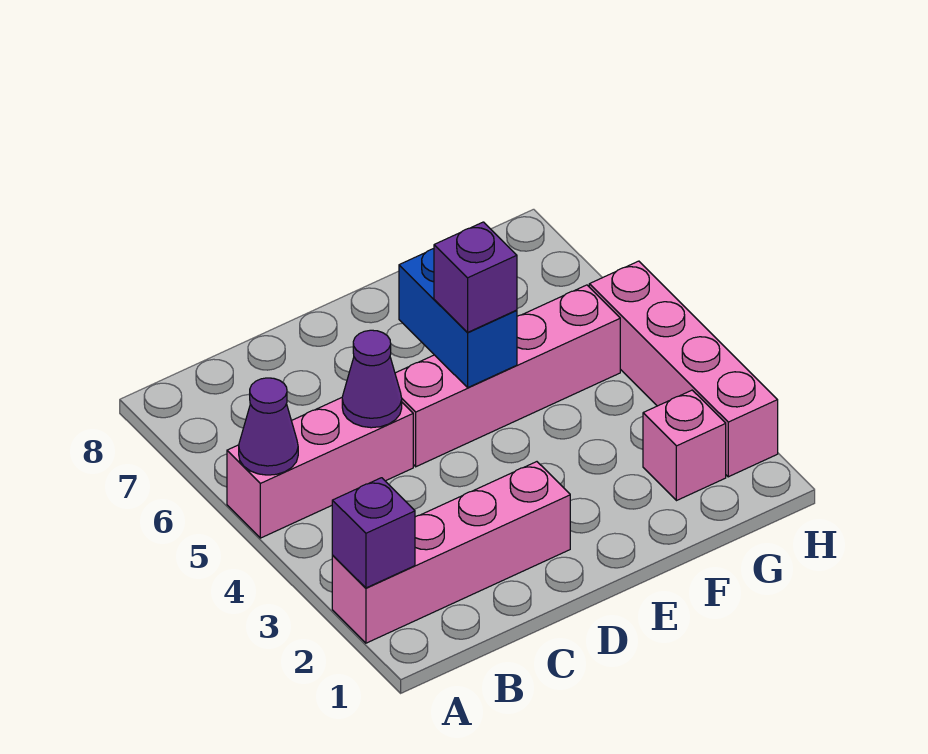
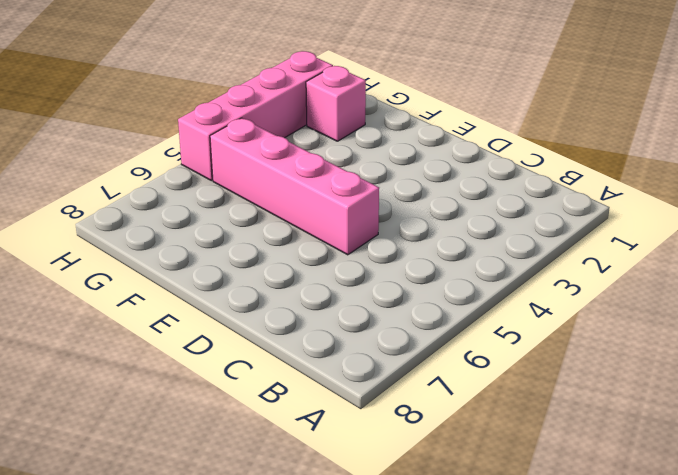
none -> pink 1x4 brick [332,462,570,643]
none -> pink 1x3 brick [227,398,413,538]

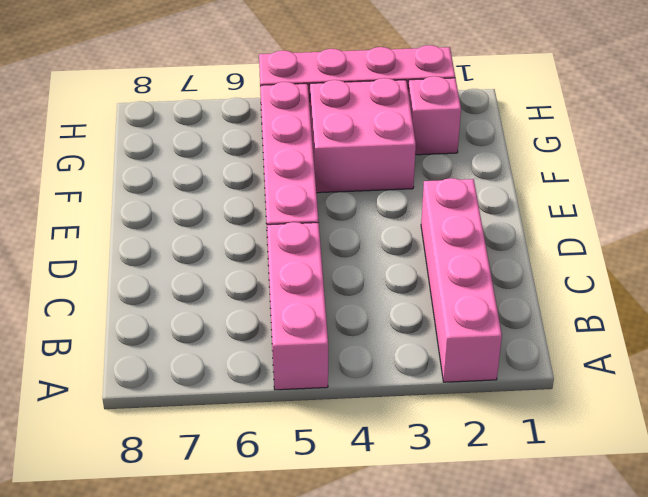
pink 2x2 brick [310,78,416,193] -> none
none -> purple 1x1 brick [332,478,415,588]
none -> purple 1x1 cone [239,378,298,475]

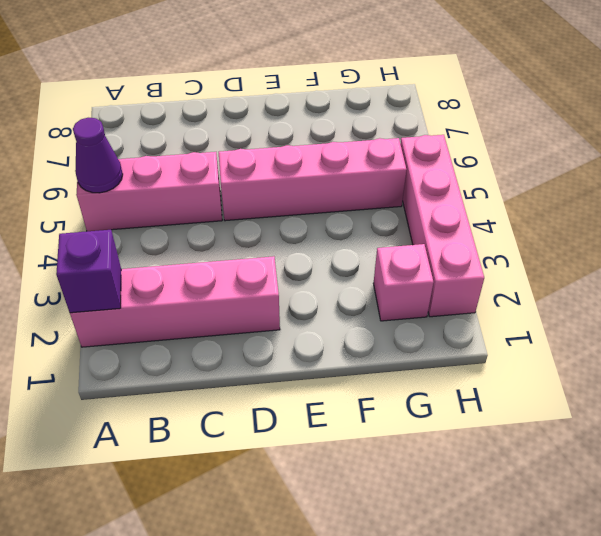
none -> purple 1x1 cone [342,330,402,428]
none -> blue 1x2 brick [399,249,517,387]

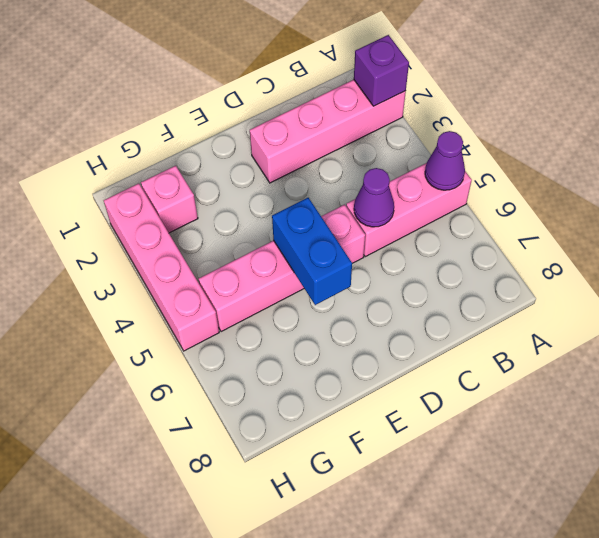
none -> purple 1x1 brick [434,222,517,333]

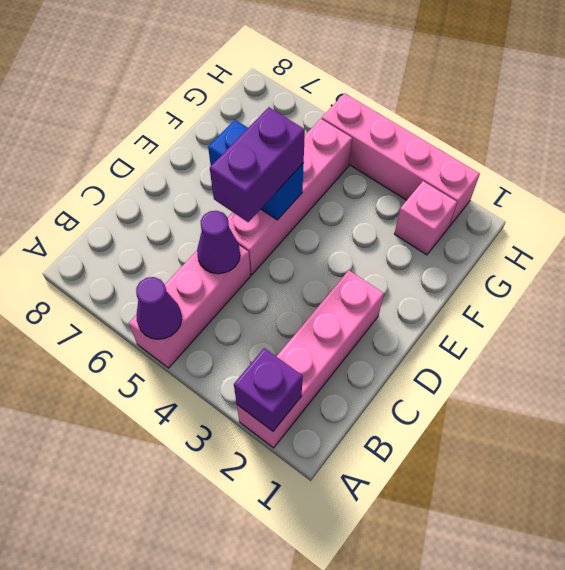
purple 1x2 brick [210,107,305,222] -> purple 1x1 brick [434,222,517,333]

